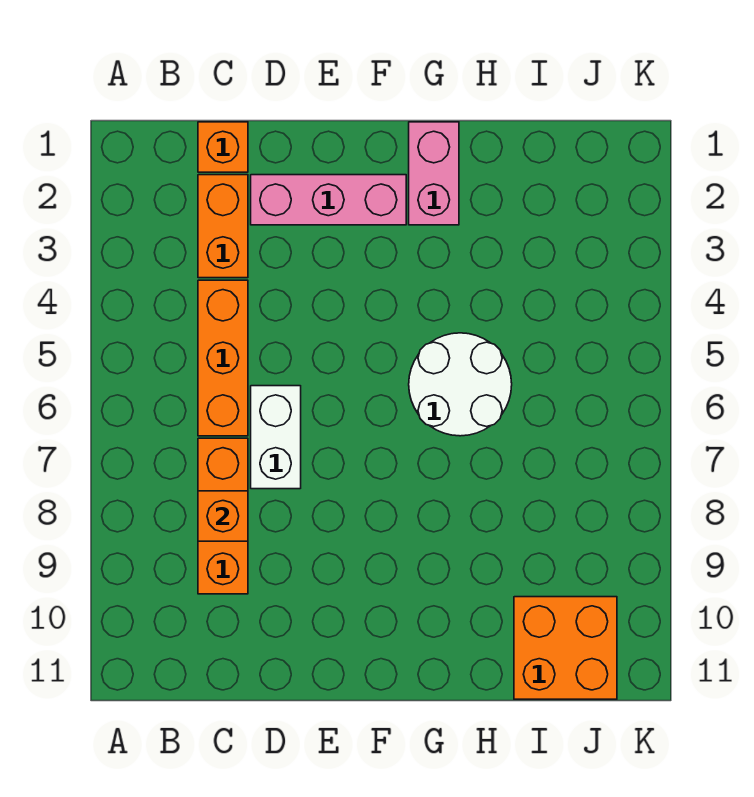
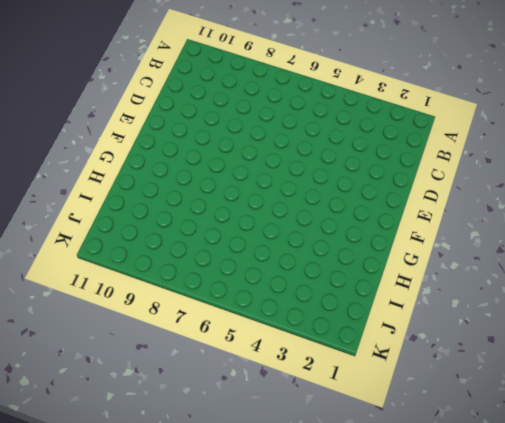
none -> orange 1x1 brick [198,122,248,172]
none -> orange 1x2 brick [198,175,248,278]

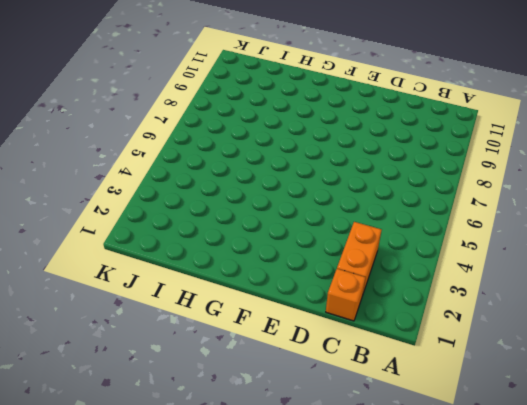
none -> orange 1x3 brick [198,280,248,436]
none -> orange 1x3 brick [198,438,248,594]

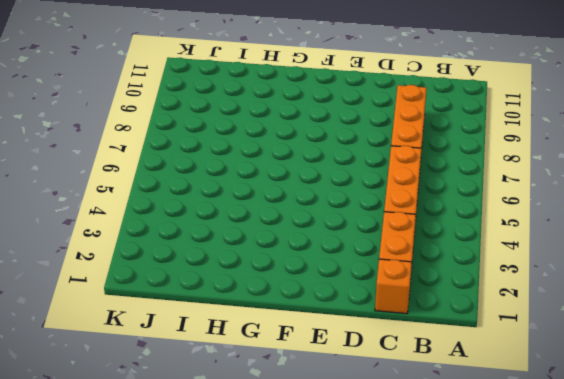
none -> pink 1x3 brick [251,175,406,225]
none -> white 1x2 brick [251,386,301,489]

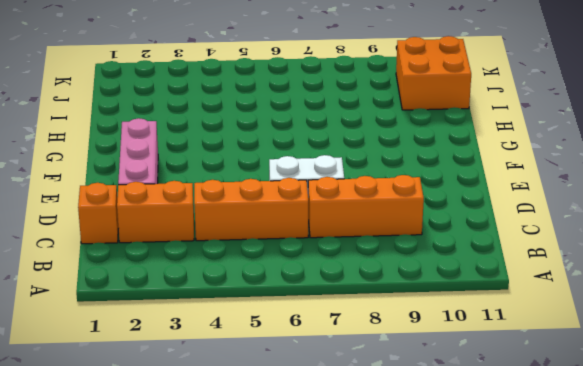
none -> pink 1x2 brick [409,122,459,225]
none -> white 2x2 round brick [409,333,512,436]

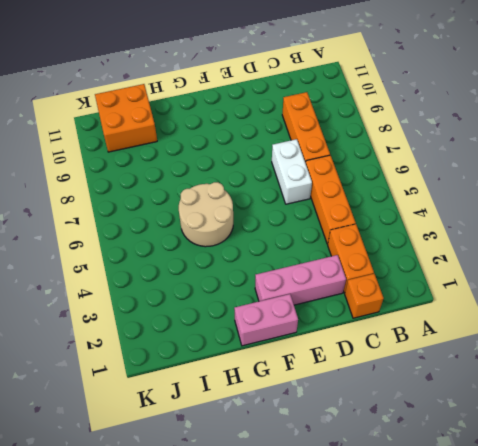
pink 1x2 brick [234,294,298,346] -> pink 1x2 brick turned to [409,122,459,225]
tan 2x2 round brick [179,182,233,247] -> white 2x2 round brick [409,333,512,436]
none -> orange 1x1 brick [198,491,248,541]

